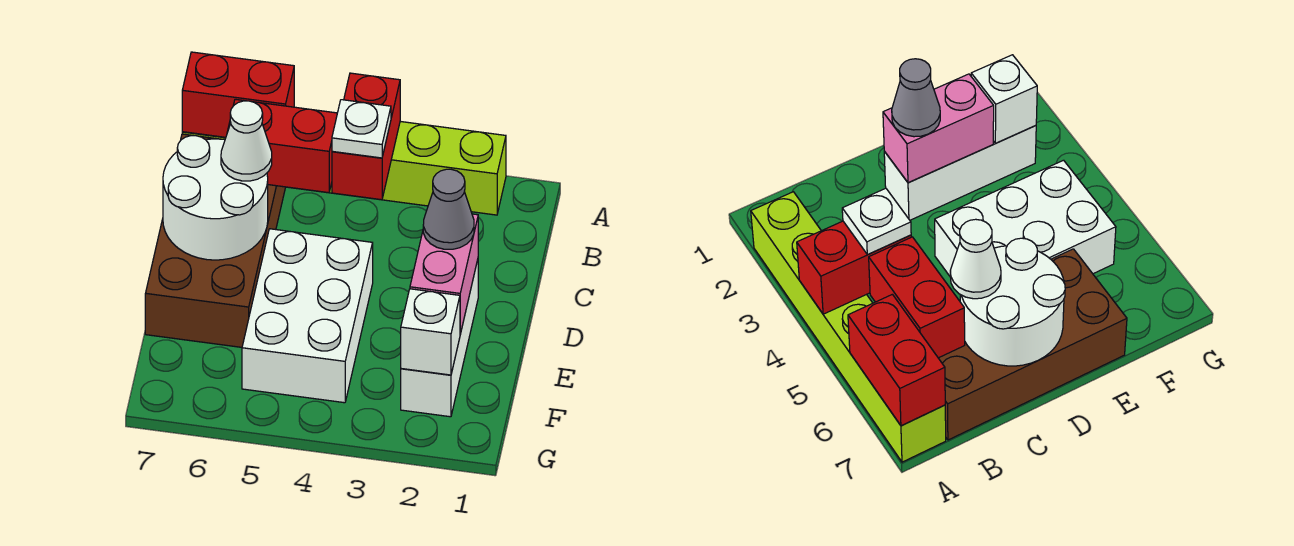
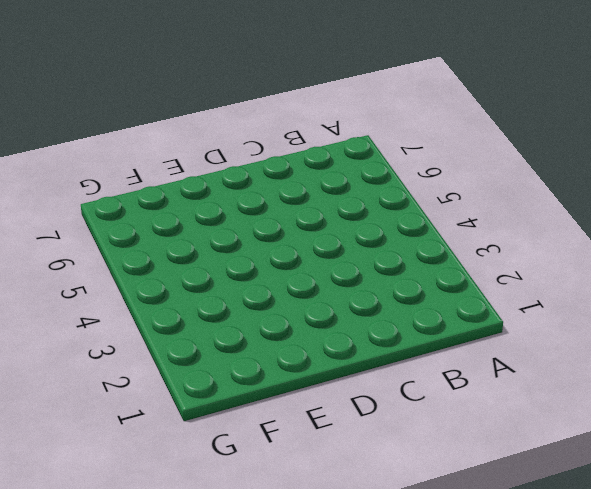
none -> lime 1x6 brick [182,121,506,215]
none -> brown 2x4 brick [145,134,285,347]
none -> white 1x3 brick [401,260,478,417]

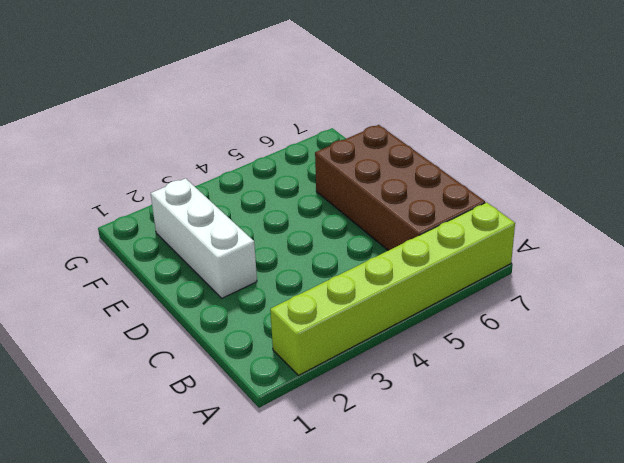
none -> white 2x3 brick [242,229,373,403]
none -> red 1x2 brick [332,73,400,200]
none -> red 1x2 brick [182,52,294,137]

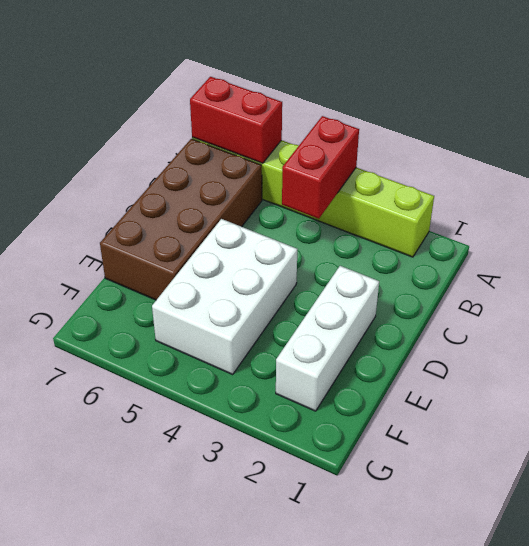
none -> red 1x2 brick [227,99,337,193]
none -> white 2x2 round brick [163,136,268,260]
none -> pink 1x2 brick [410,214,478,334]

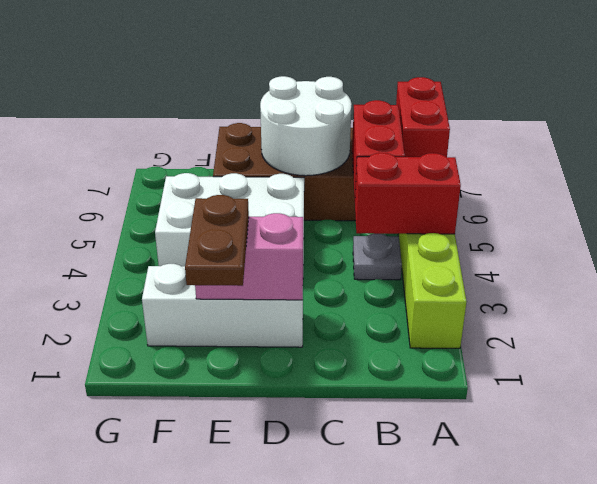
grey 1x1 plate [353,234,402,280] -> none
brown 1x2 plate [185,195,249,286] -> none
none -> white 1x1 brick [401,289,460,375]
none -> white 1x1 plate [332,100,391,158]
none -> white 1x1 cone [221,101,272,181]

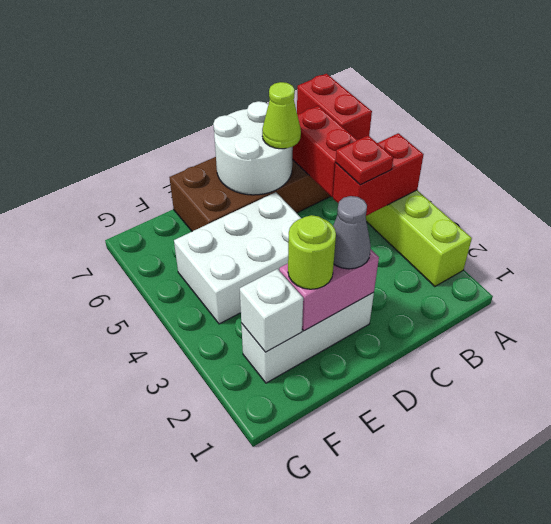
red 1x1 plate [336,136,393,185] -> white 1x1 plate [332,100,391,158]
lime 1x1 cone [262,82,301,149] -> white 1x1 cone [221,101,272,181]
lime 1x1 round brick [288,215,336,289] -> none

